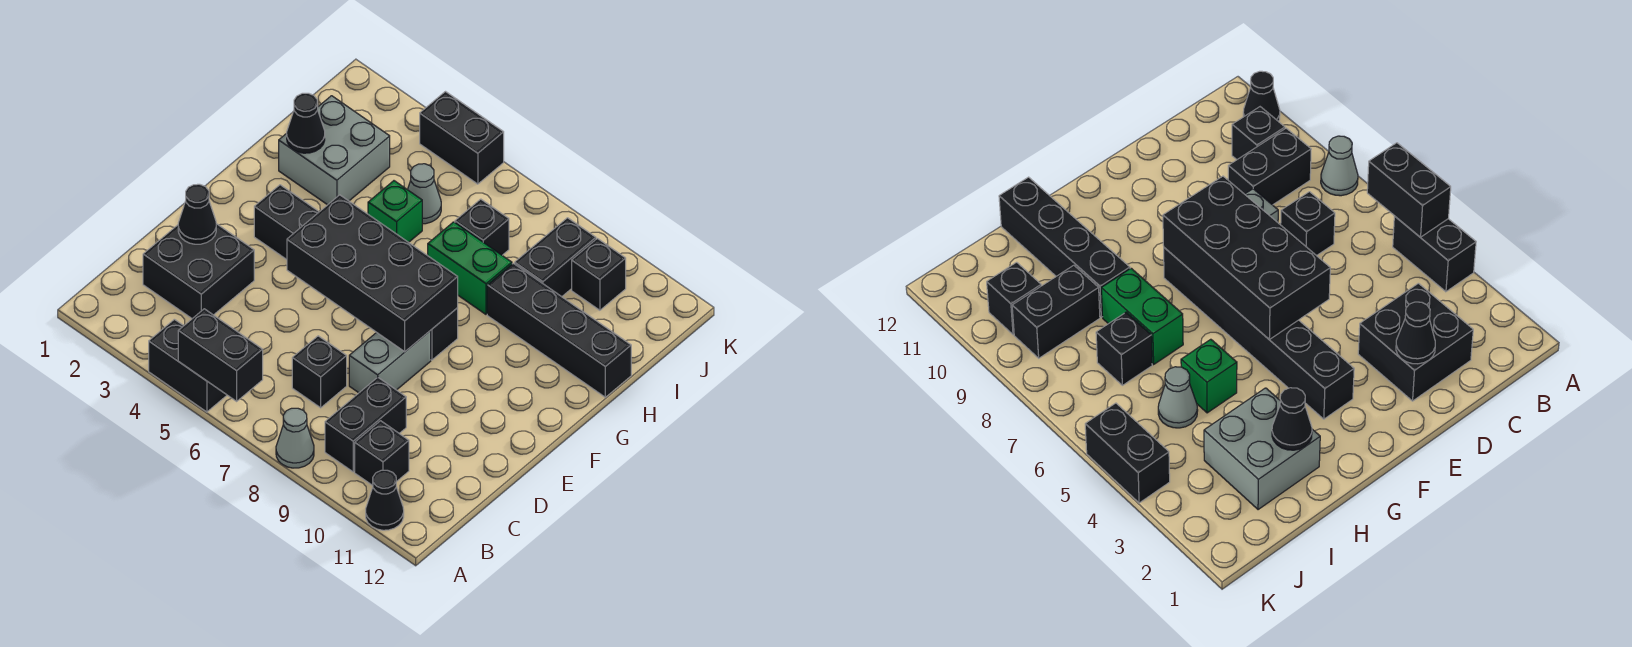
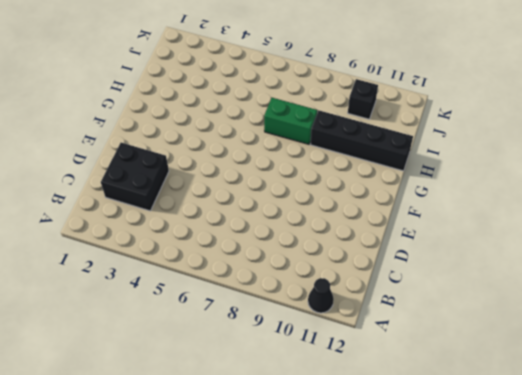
none -> black 1x2 brick [149,319,227,412]
none -> grey 1x1 cone [276,408,314,468]
none -> black 1x2 brick [325,377,406,472]

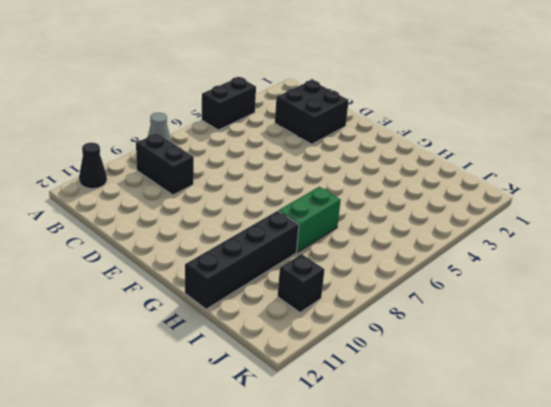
none -> black 1x1 brick [355,421,409,486]
none -> black 1x1 brick [292,336,347,408]
none -> grey 1x2 brick [349,331,431,393]

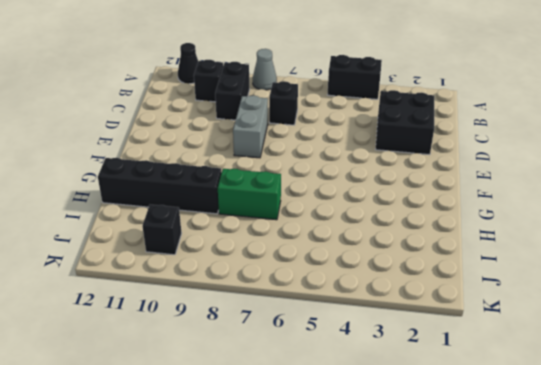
none -> black 1x6 brick [254,185,458,360]
none -> grey 2x2 brick [279,96,390,205]
none -> green 1x1 brick [368,181,422,242]

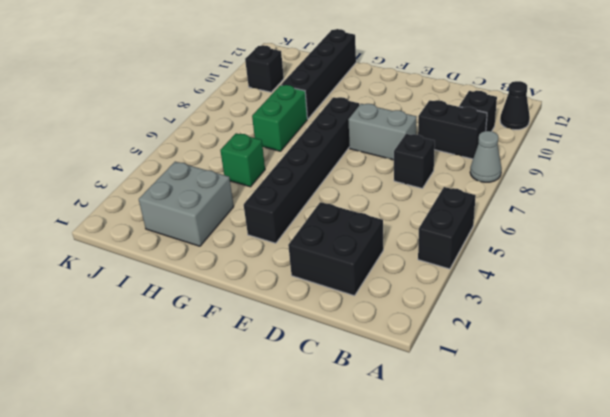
none -> grey 1x1 cone [408,164,441,224]
none -> black 1x1 brick [455,199,509,255]
none -> black 1x2 brick [515,218,596,297]

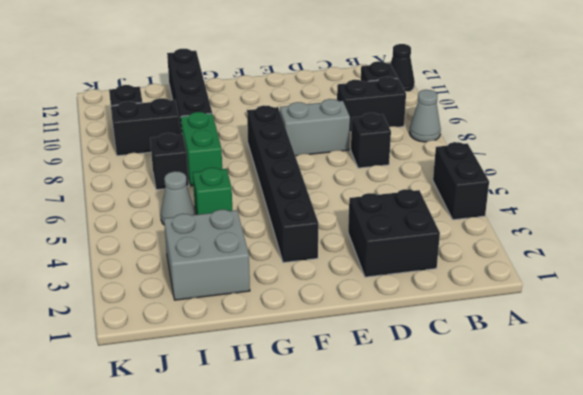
none -> black 1x2 brick [420,92,504,184]
none -> black 1x2 brick [178,309,263,401]
none -> black 1x1 cone [178,184,216,244]

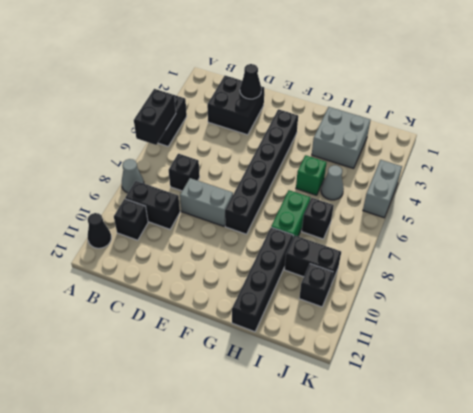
grey 1x2 brick [363,160,402,218] -> black 1x2 brick [420,92,504,184]
none -> black 2x4 brick [287,195,458,352]
none -> black 1x1 cone [287,93,325,153]

